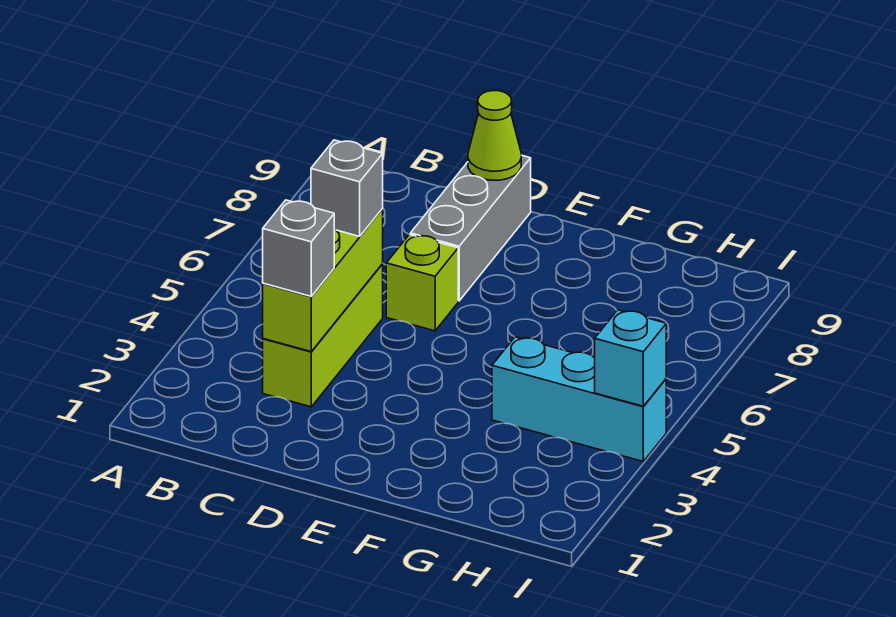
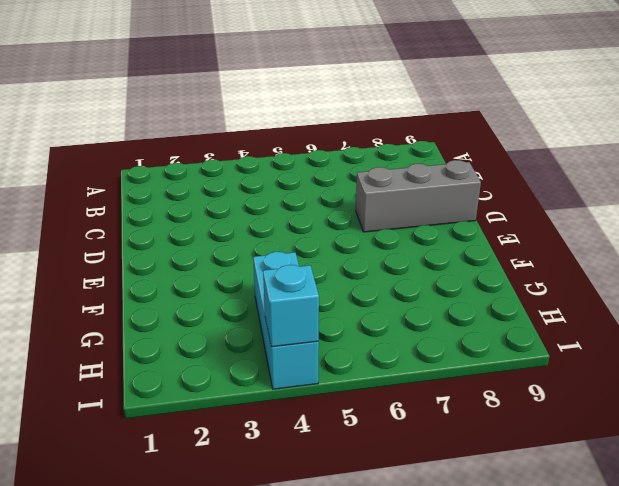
none -> lime 1x3 brick [263,264,383,407]
none -> lime 1x1 brick [386,235,458,331]

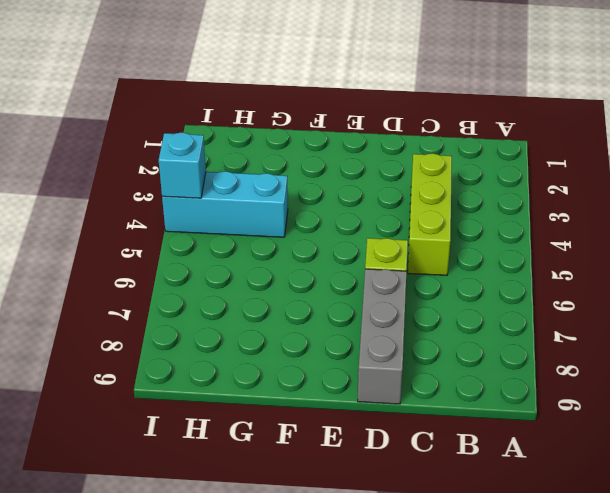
none -> lime 1x3 brick [263,209,383,352]
none -> lime 1x1 cone [468,91,521,180]

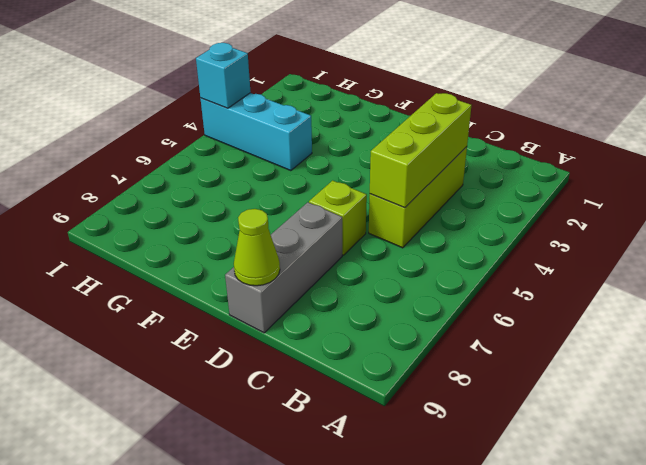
none -> grey 1x1 brick [263,200,334,296]
none -> grey 1x1 brick [311,140,383,236]

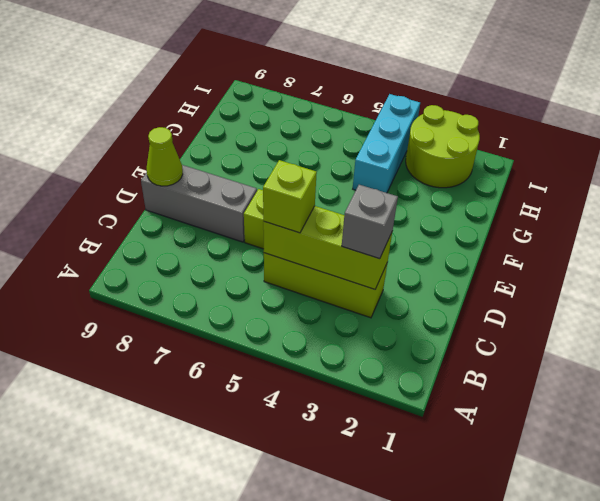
lime 1x1 brick [263,160,317,233] -> grey 1x1 brick [311,140,383,236]
lime 2x2 round brick [406,105,480,188] -> none
none -> cyan 1x1 brick [595,310,666,406]

